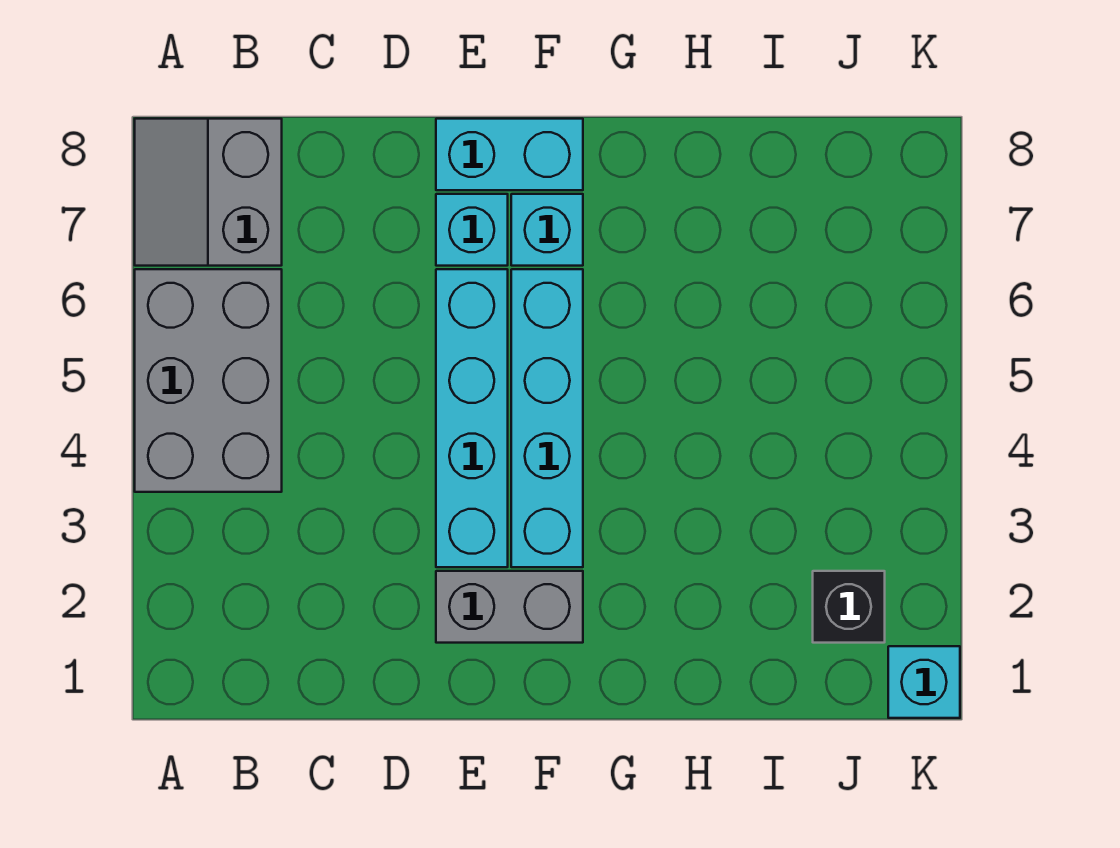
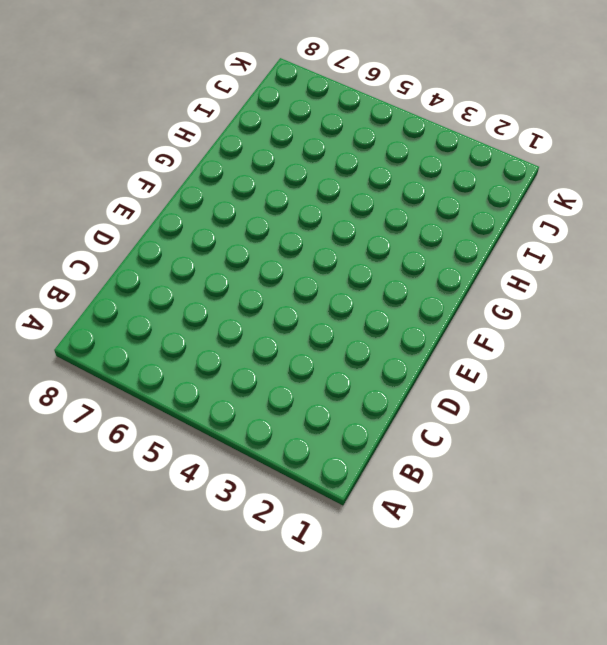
none -> grey 2x3 brick [135,269,282,492]
none -> grey 2x2 slope [135,119,282,266]

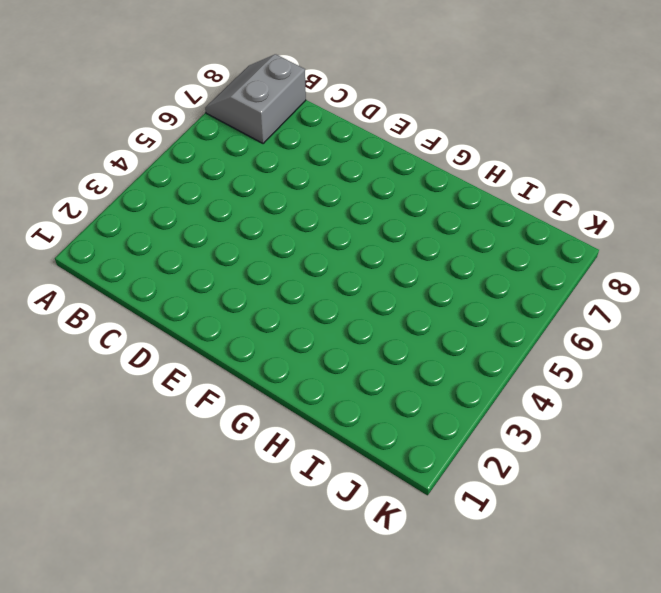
none -> grey 2x3 brick [135,269,282,492]
none -> grey 1x2 brick [436,571,583,643]

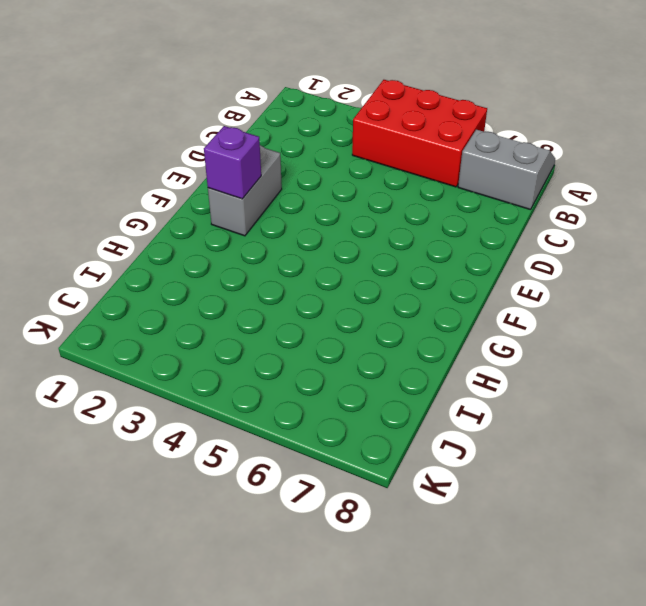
red 2x3 brick [352,80,487,187] -> grey 2x3 brick [135,269,282,492]
purple 1x1 brick [204,126,261,199] -> none
none -> cyan 1x4 brick [436,269,508,567]
none -> cyan 1x1 brick [436,194,508,266]

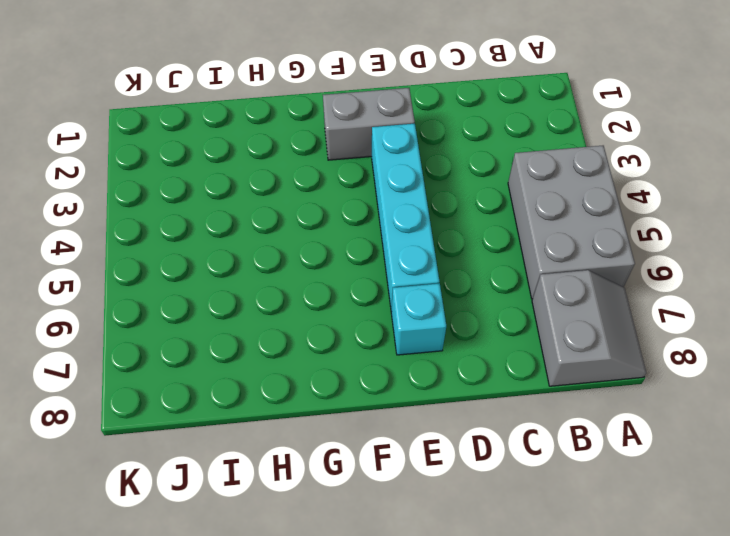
none -> cyan 1x2 brick [436,119,583,190]
none -> cyan 1x4 brick [511,269,583,567]

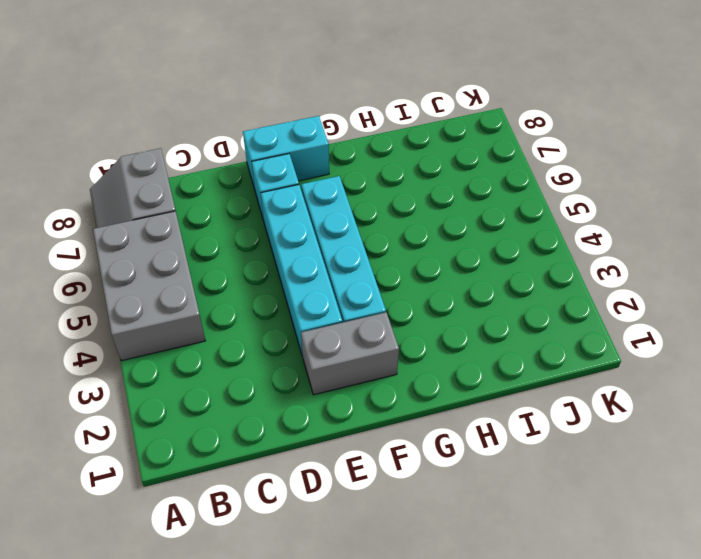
none -> cyan 1x1 brick [511,194,583,266]
none -> black 1x1 brick [813,571,885,643]

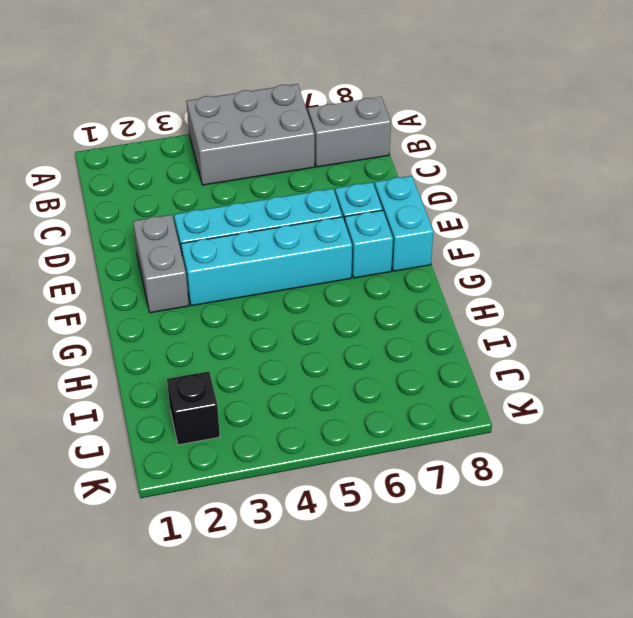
none -> cyan 1x1 brick [888,646,960,718]

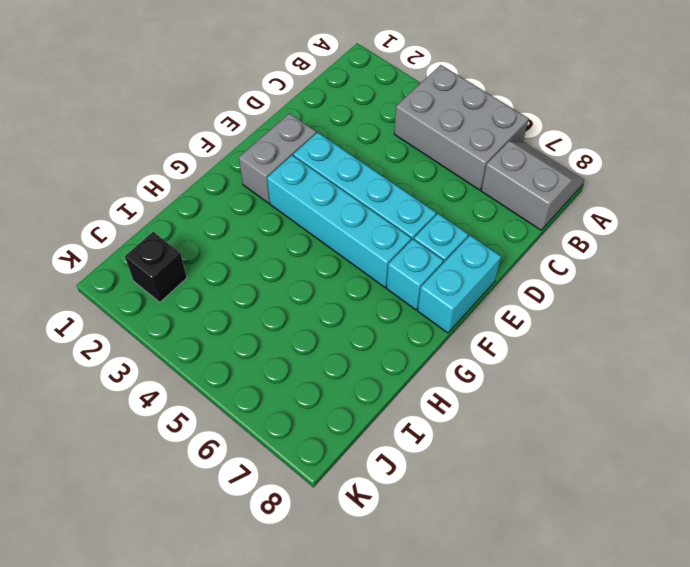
none -> cyan 1x1 brick [888,646,960,718]

